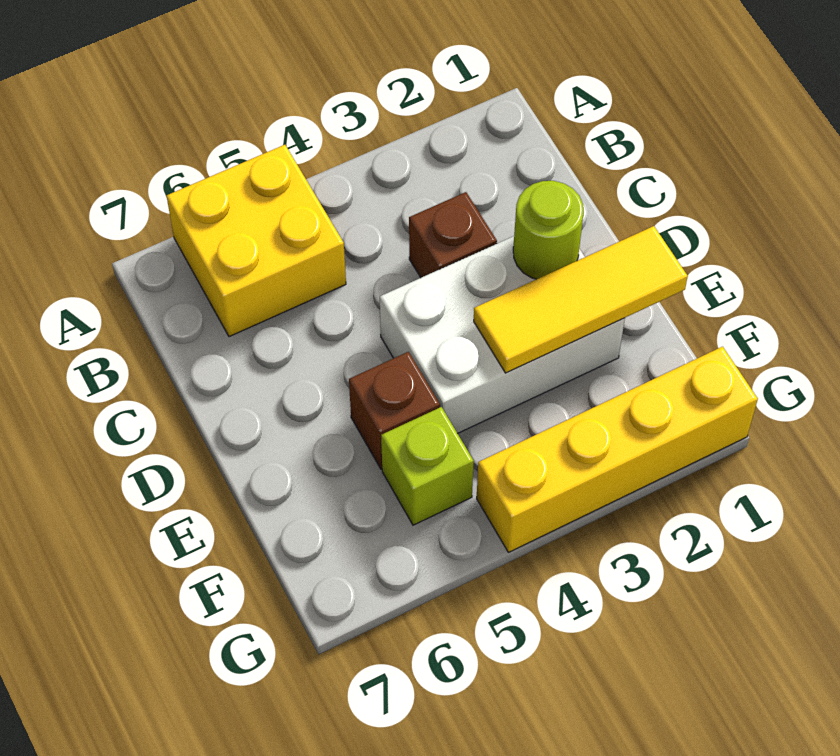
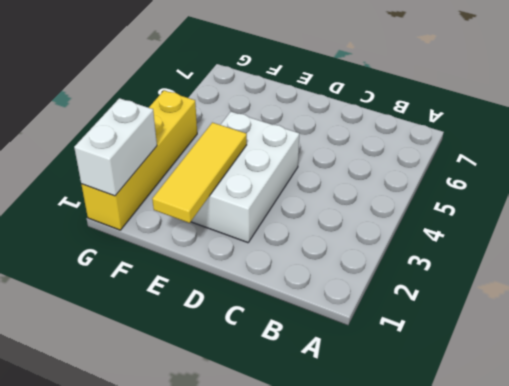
white 1x2 brick [74,98,157,196] -> none
none -> yellow 2x2 brick [167,145,346,337]
none -> brown 1x1 brick [409,192,497,278]

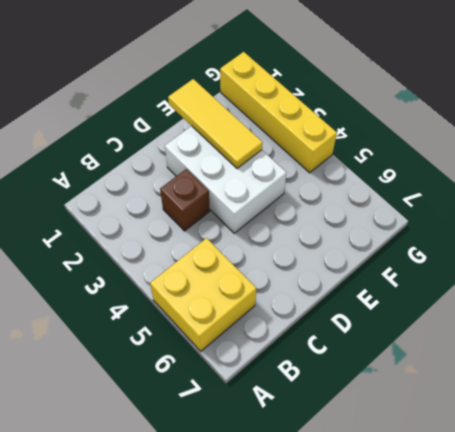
none -> brown 1x1 brick [349,352,440,469]
none -> lime 1x1 brick [381,407,474,525]

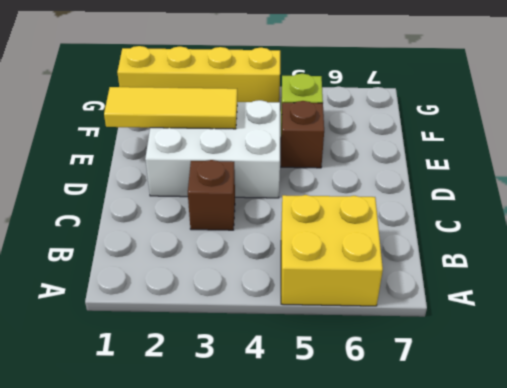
none -> lime 1x1 round brick [513,181,583,279]

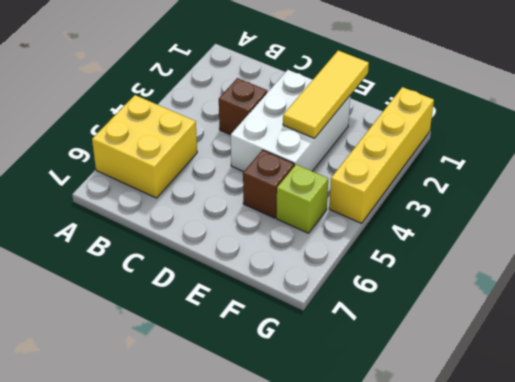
none -> lime 1x1 round brick [513,181,583,279]

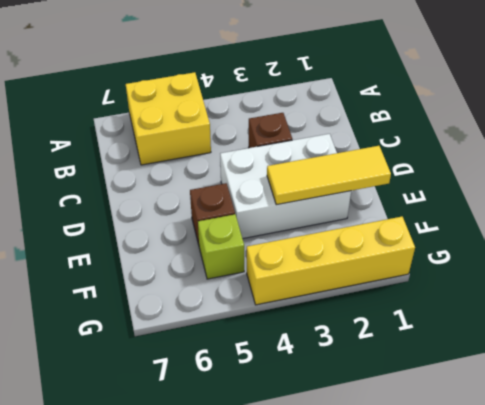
none -> lime 1x1 round brick [513,181,583,279]

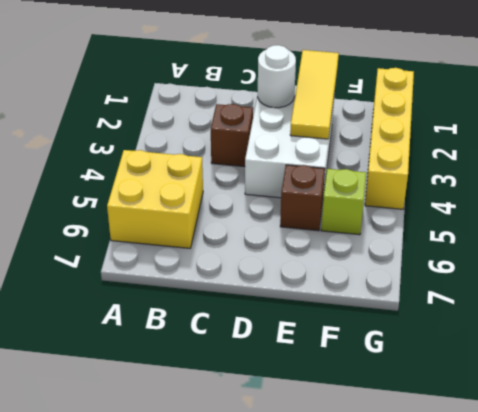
white 1x1 round brick [258,45,296,108] -> lime 1x1 round brick [513,181,583,279]

